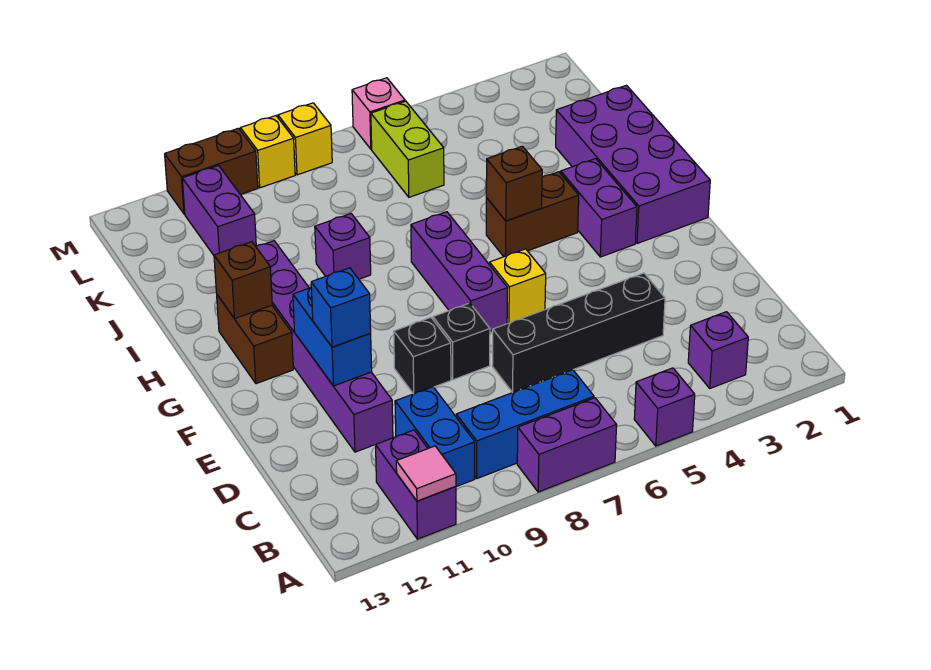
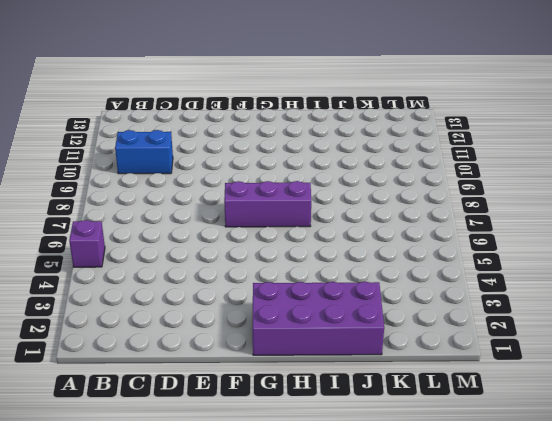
none -> purple 1x2 brick [517,398,617,492]
none -> purple 1x2 brick [376,430,456,539]
none -> purple 1x1 brick [688,312,748,388]

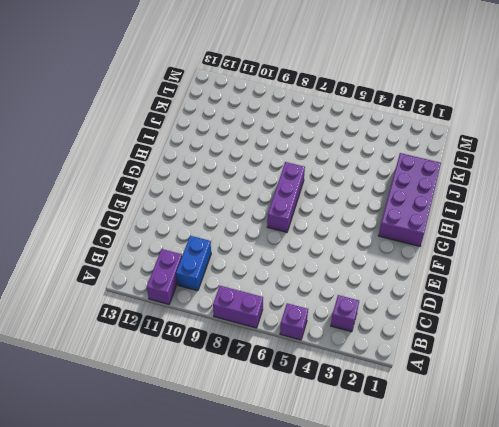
none -> blue 1x3 brick [456,370,594,478]
none -> black 1x4 brick [492,273,665,392]
none -> purple 1x6 brick [256,241,393,452]

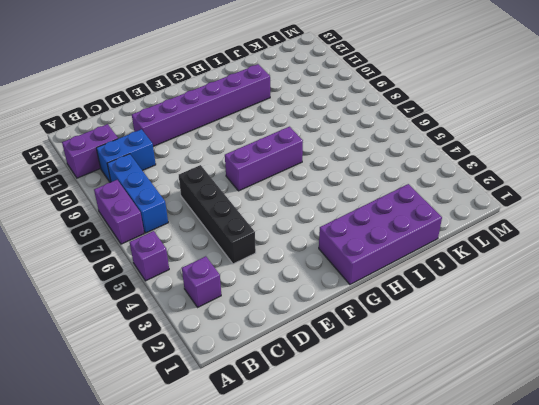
none -> black 1x1 brick [433,303,490,380]
none -> black 1x1 brick [394,317,451,394]
none -> yellow 1x1 brick [490,249,546,323]

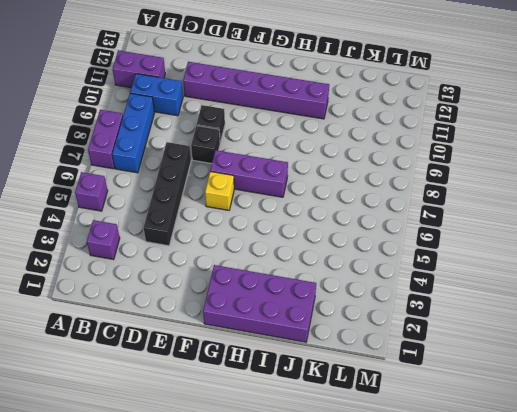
none -> purple 1x2 brick [561,159,637,257]
none -> brown 1x2 brick [217,295,293,384]
none -> brown 1x2 brick [486,172,579,257]

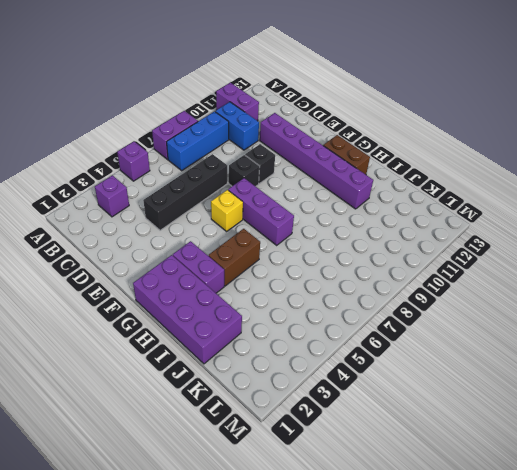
none -> purple 1x1 brick [315,214,371,279]
none -> lime 1x2 brick [371,101,444,197]
none -> purple 1x2 brick [182,166,256,255]

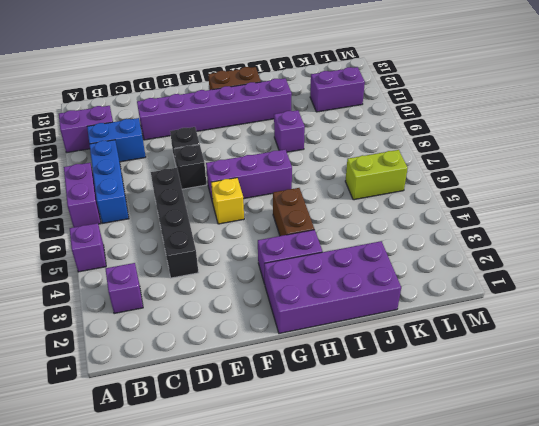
none -> pink 1x1 brick [352,78,405,149]
none -> yellow 1x1 brick [278,103,332,175]
none -> yellow 1x1 brick [240,116,295,188]

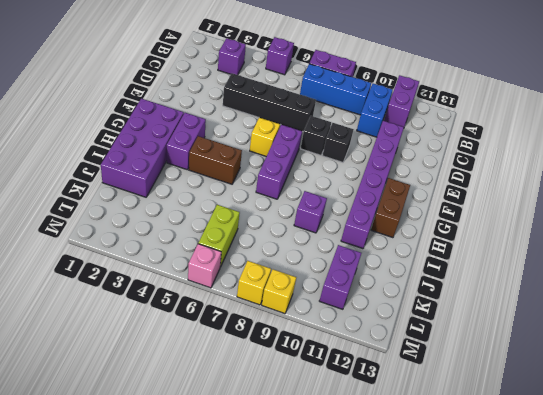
none -> brown 1x2 brick [165,128,258,214]
none -> pink 1x1 tile [396,446,456,501]
none -> blue 1x2 brick [293,288,372,386]

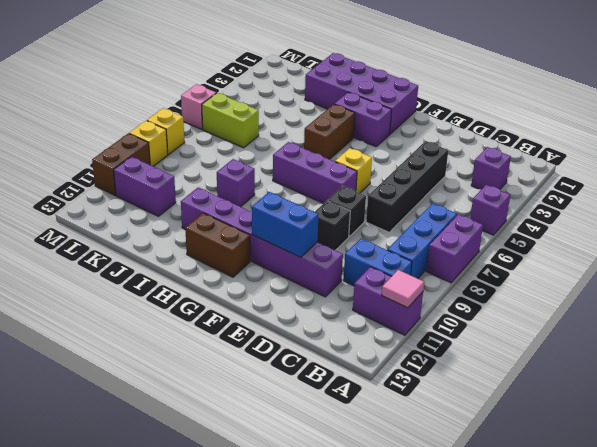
none -> brown 1x1 brick [486,146,542,221]
none -> brown 1x1 brick [214,242,272,319]
none -> blue 1x1 brick [311,268,371,347]

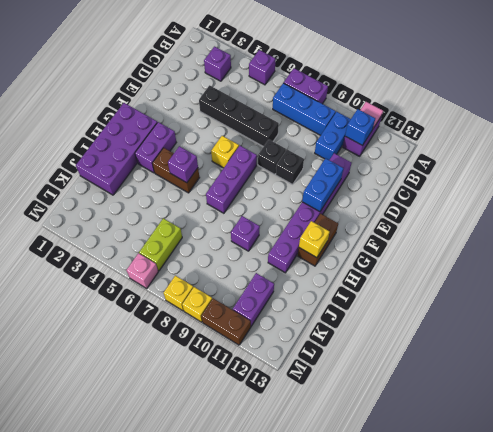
blue 1x1 brick [345,109,375,145] -> blue 1x1 brick moved to [311,268,371,347]
purple 1x1 brick [168,146,198,183] -> brown 1x1 brick [486,146,542,221]
yellow 1x1 brick [299,221,330,258] -> brown 1x1 brick [214,242,272,319]

